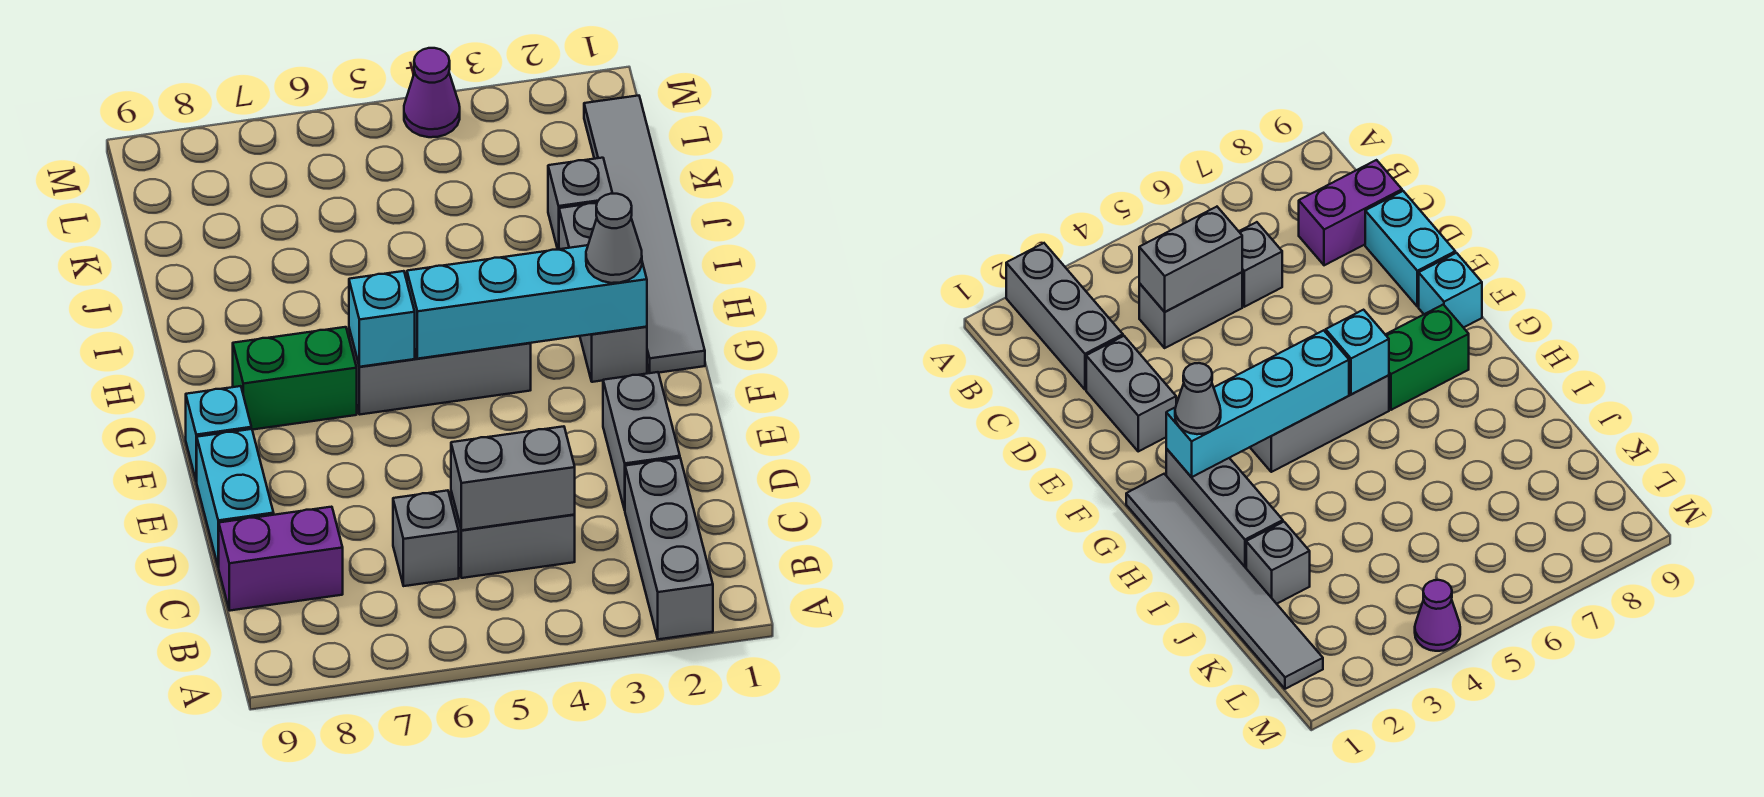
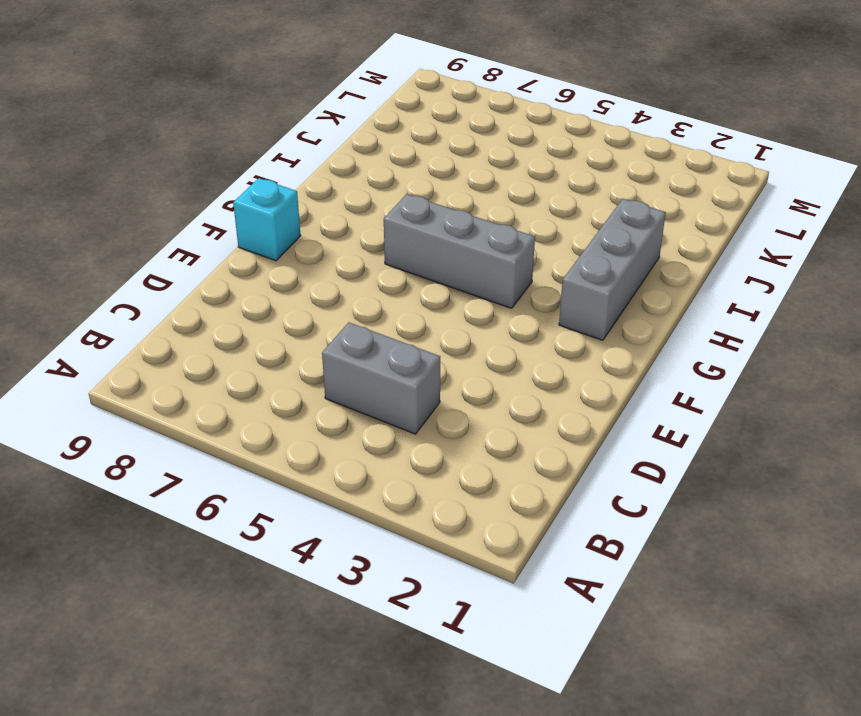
none -> grey 1x3 brick [625,458,713,639]
none -> grey 1x1 brick [393,490,459,586]
none -> purple 1x2 brick [218,507,343,611]

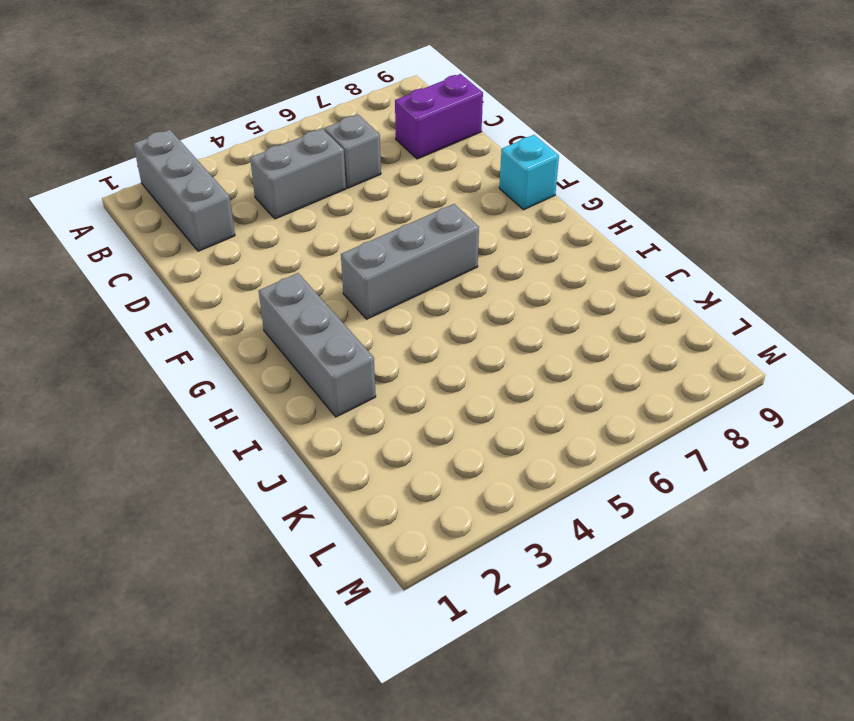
none -> grey 1x2 brick [603,372,680,510]
none -> cyan 1x2 brick [197,429,274,567]
none -> grey 1x6 tile [584,96,705,373]

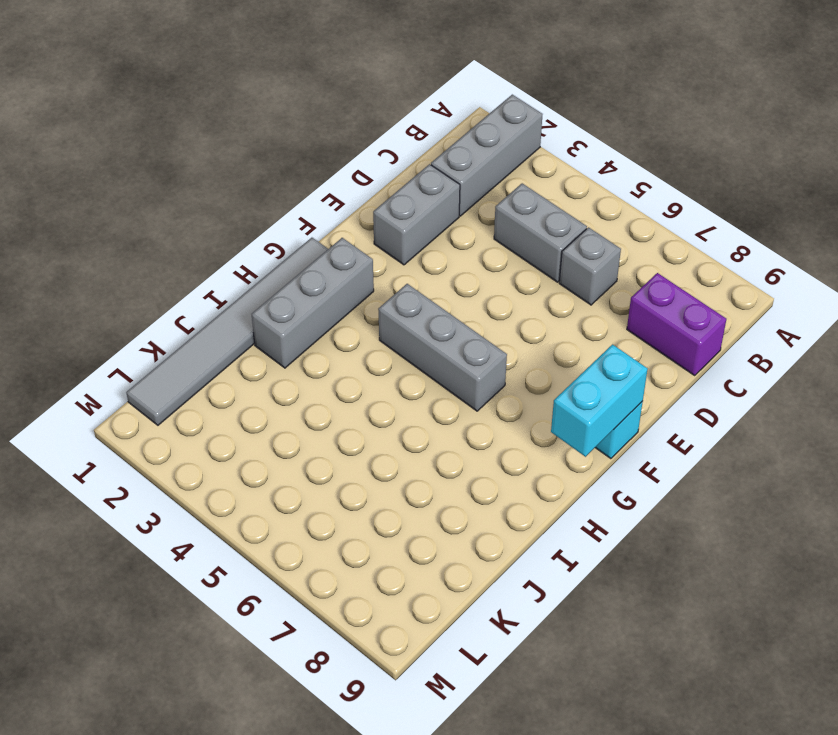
cyan 1x2 brick [551,345,648,457] -> cyan 1x2 brick moved to [197,429,274,567]
none -> green 1x2 brick [233,327,357,430]
none -> grey 1x1 brick [548,158,613,249]
none -> purple 1x1 cone [404,48,460,137]

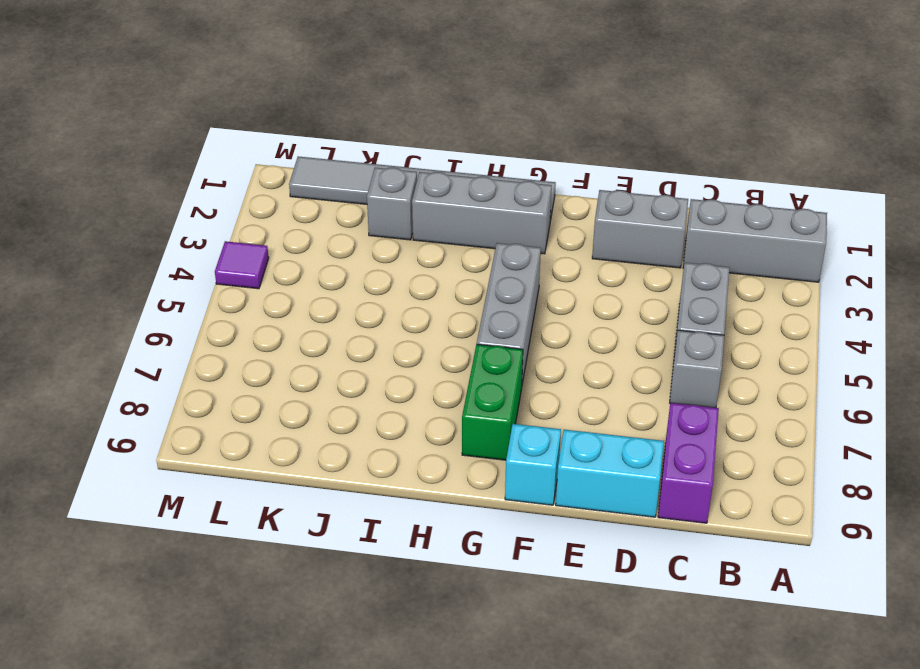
purple 1x1 tile [215,241,269,289] -> purple 1x1 cone [404,48,460,137]
none -> grey 1x2 brick [451,426,575,530]
none -> cyan 1x4 brick [407,245,647,359]
none -> cyan 1x1 brick [349,271,415,367]

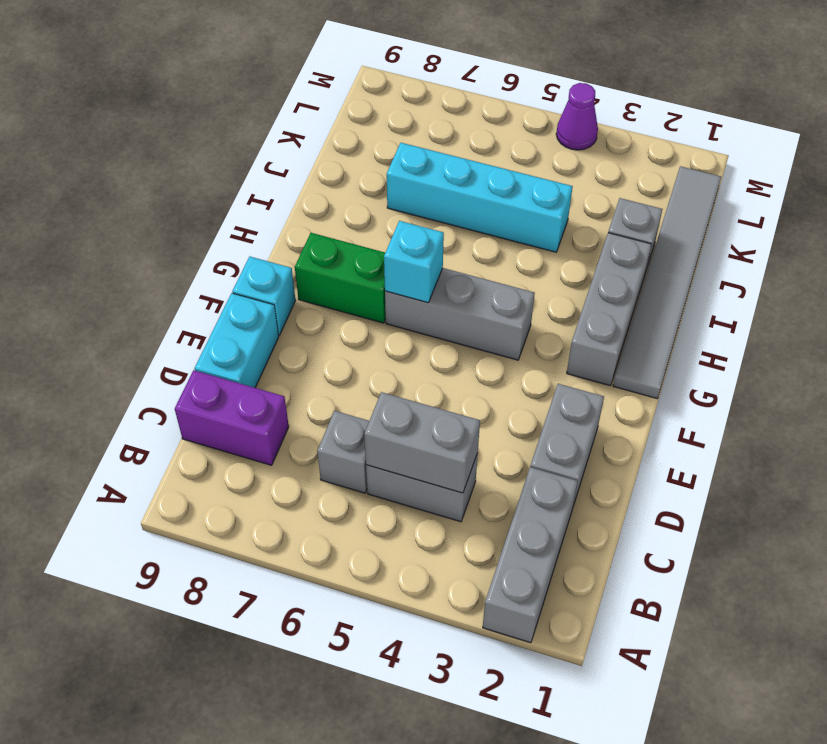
cyan 1x4 brick [387,143,573,252] -> cyan 1x4 brick moved to [407,245,647,359]
none -> grey 1x1 cone [586,194,642,283]

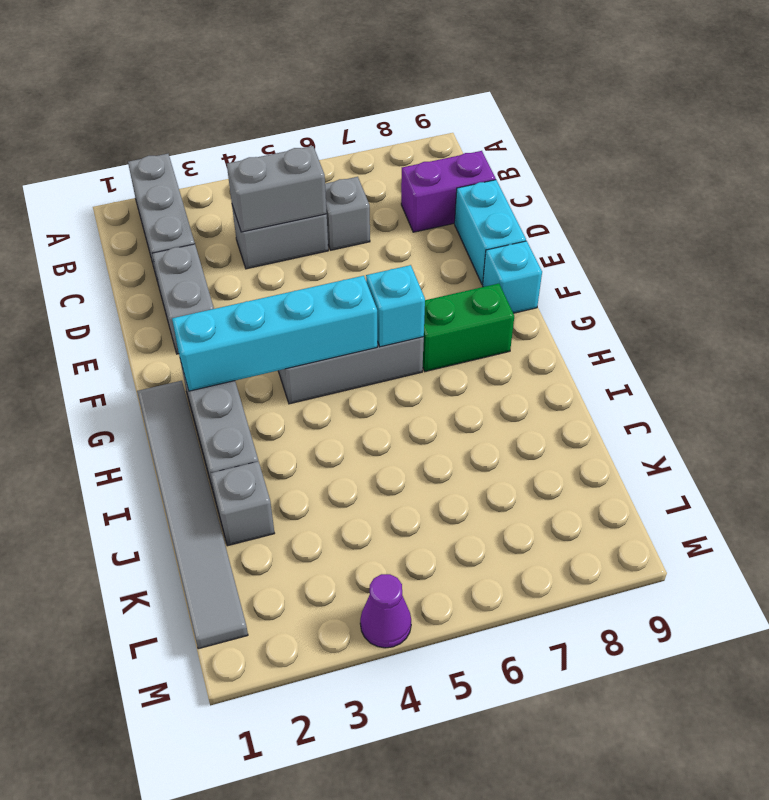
none -> grey 1x1 cone [586,194,642,283]

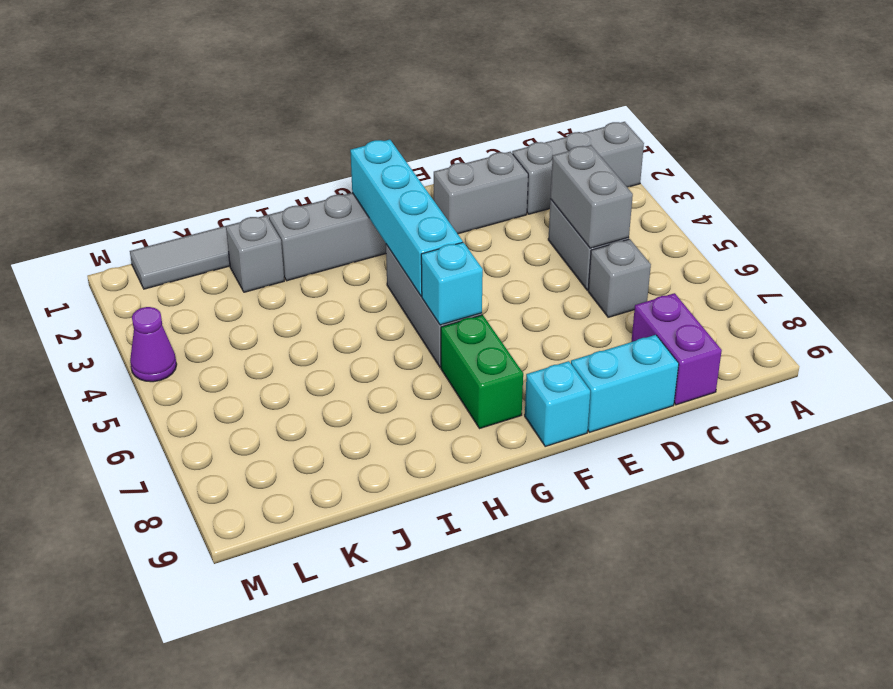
none -> grey 1x1 cone [586,194,642,283]

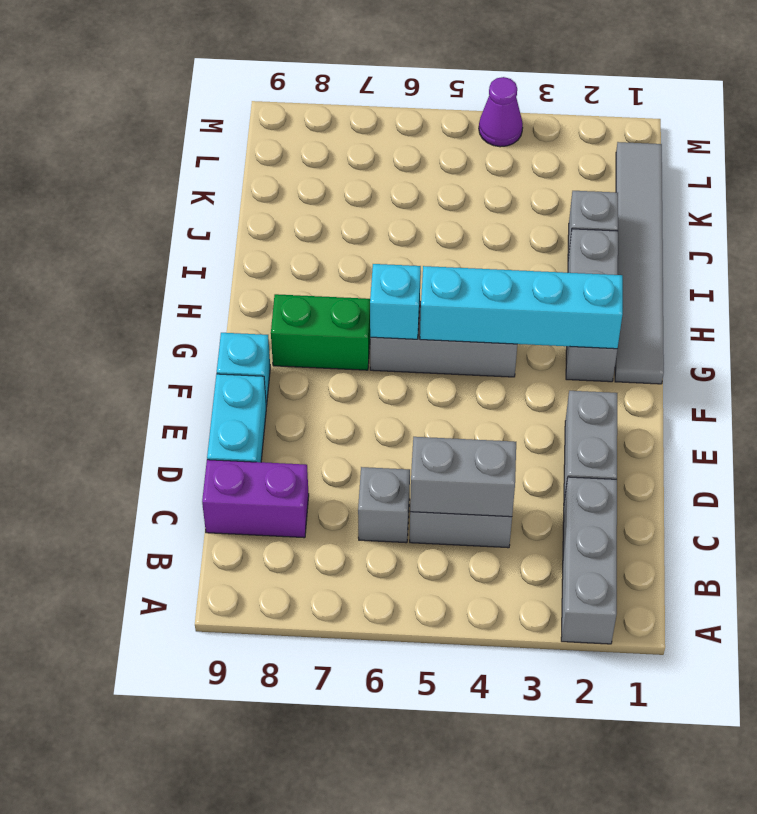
none -> grey 1x1 cone [586,194,642,283]

